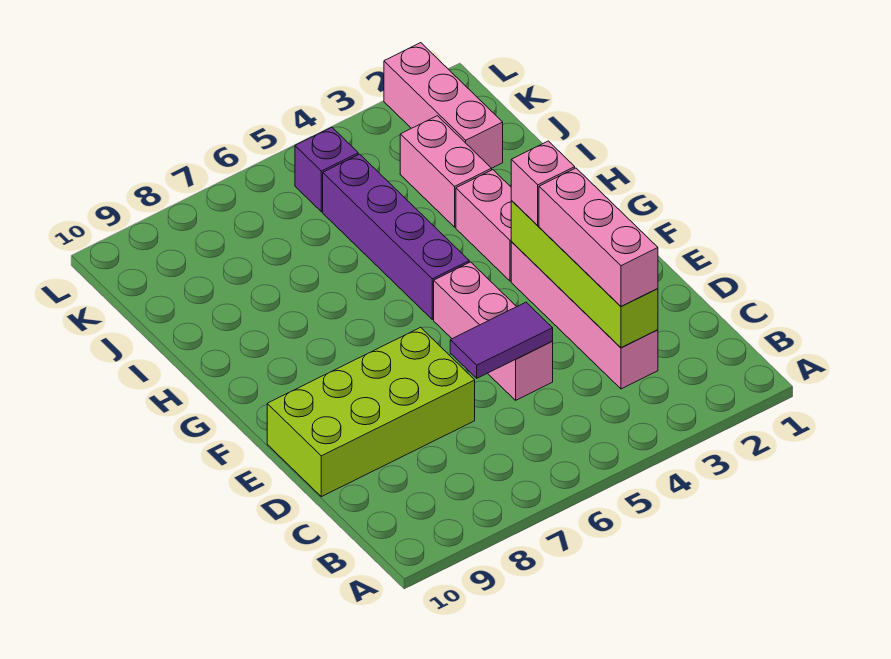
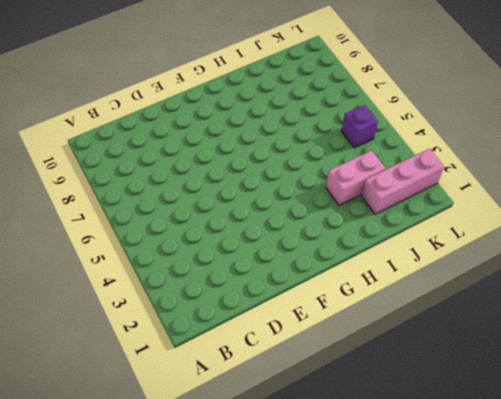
none -> pink 1x4 brick [511,242,658,389]
none -> pink 1x3 brick [434,262,553,400]
none -> lime 2x4 brick [267,327,475,497]

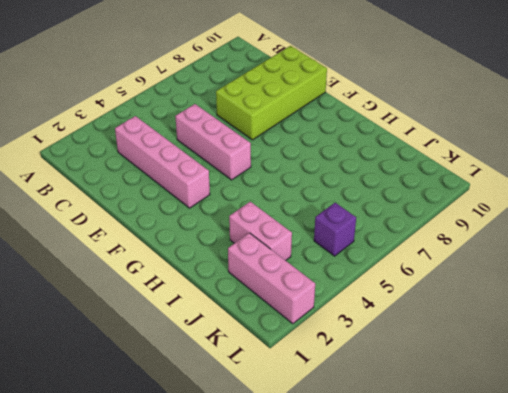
none -> pink 1x2 brick [456,170,512,281]
none -> purple 1x4 brick [323,154,469,320]
none -> lime 1x4 brick [511,201,658,348]

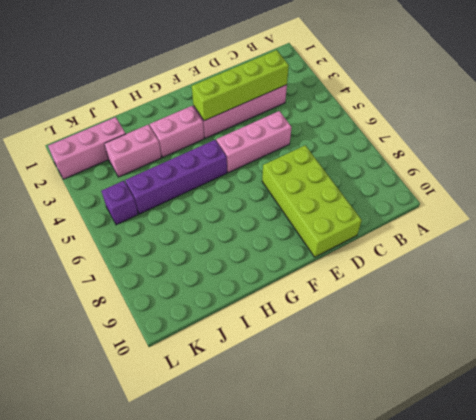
none -> purple 1x2 tile [450,302,553,378]
none -> pink 1x3 brick [539,168,658,307]
none -> pink 1x1 brick [511,141,575,226]

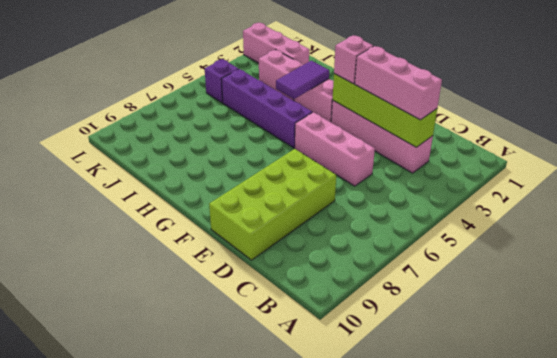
purple 1x2 tile [276,61,329,99] -> purple 1x2 tile moved to [450,302,553,378]

